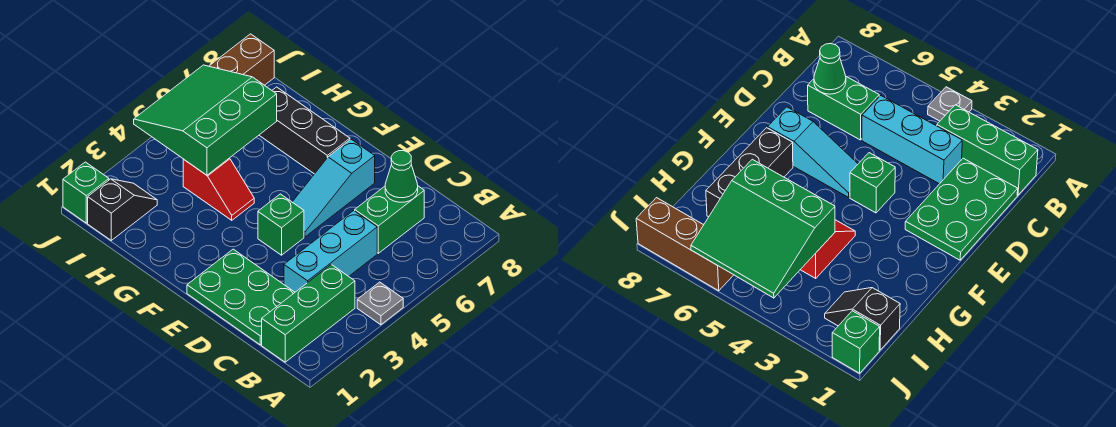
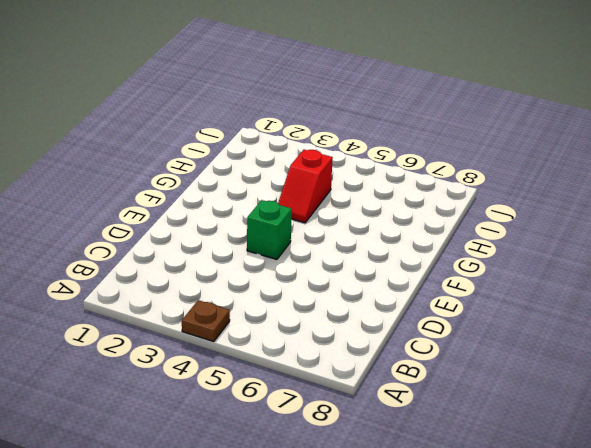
brown 1x1 plate [182,300,230,342] -> grey 1x1 plate [357,282,403,325]
none -> green 1x3 brick [262,265,355,362]
none -> green 2x3 plate [187,249,295,345]
none -> cyan 1x3 brick [284,211,377,292]

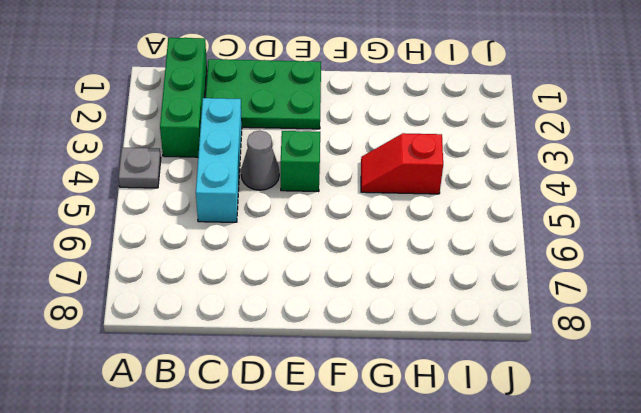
grey 1x1 cone [241,131,279,190] -> none
none -> green 1x2 brick [355,186,424,253]
none -> cyan 1x3 slope [293,139,375,237]
none -> black 1x3 brick [259,87,350,174]

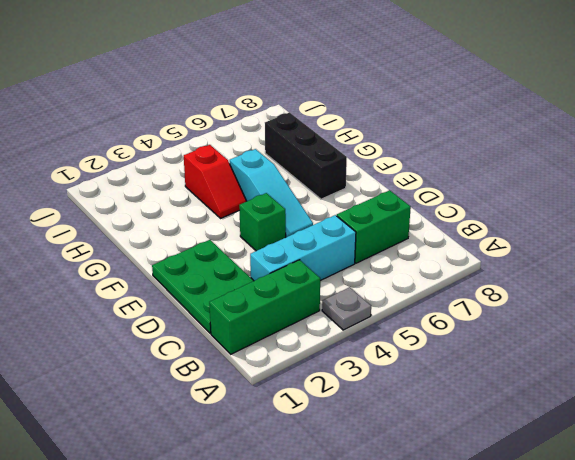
cyan 1x3 slope [230,149,313,237] -> cyan 1x3 slope turned to [293,139,375,237]
none -> black 1x2 slope [88,179,157,240]
none -> green 1x1 brick [63,162,109,223]
none -> brown 1x3 brick [209,34,274,85]

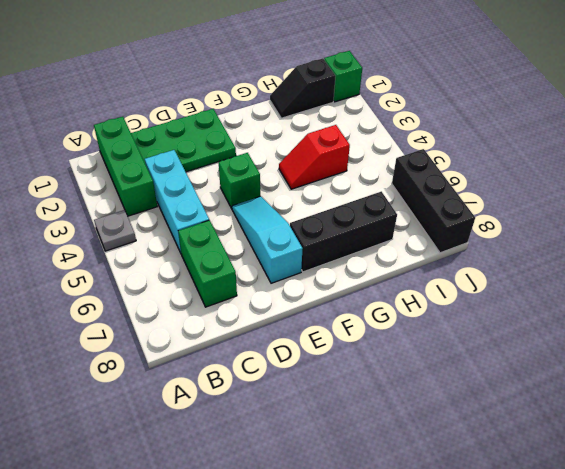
black 1x2 slope [270,59,336,118] -> black 1x2 slope turned to [88,179,157,240]
black 1x3 brick [392,149,475,253] -> brown 1x3 brick [209,34,274,85]
none -> green 1x1 cone [385,151,418,202]
none -> green 3x3 slope [134,65,277,175]

